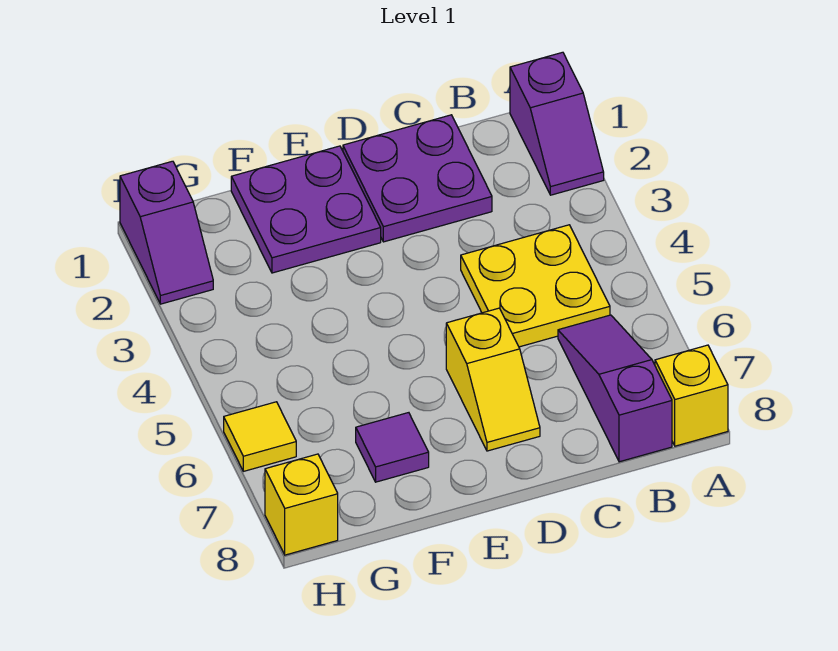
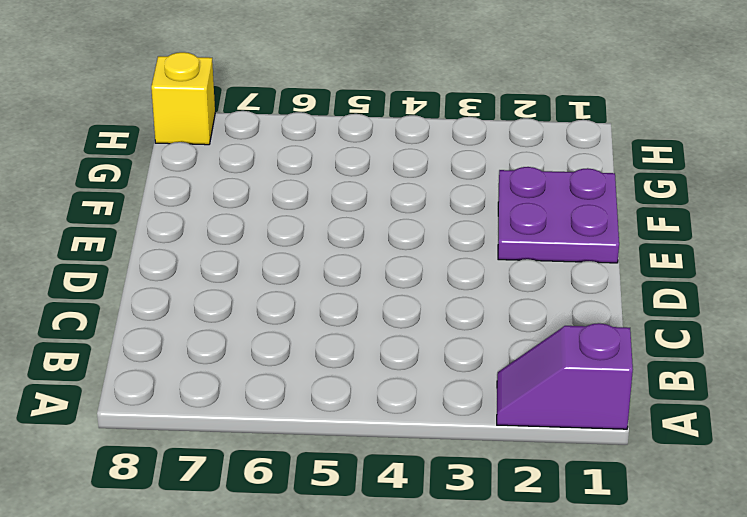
none -> yellow 1x1 brick [655,345,728,446]
none -> yellow 2x2 plate [461,225,610,347]

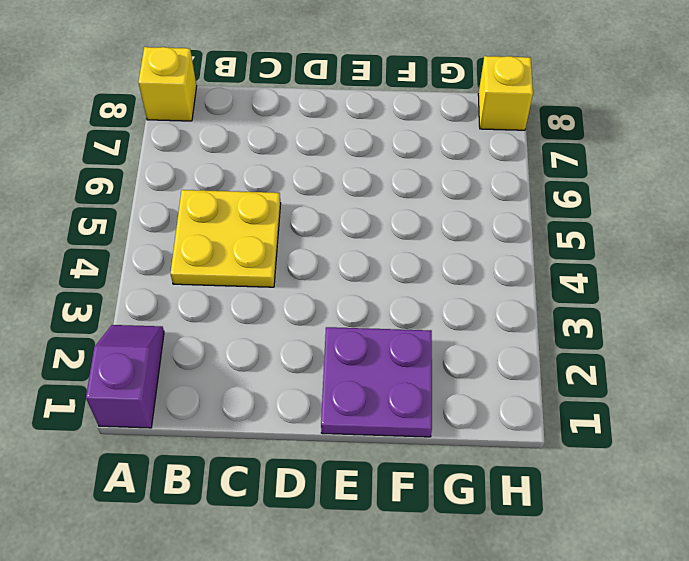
none -> purple 1x3 slope [558,315,672,462]
none -> purple 2x2 plate [343,115,492,242]

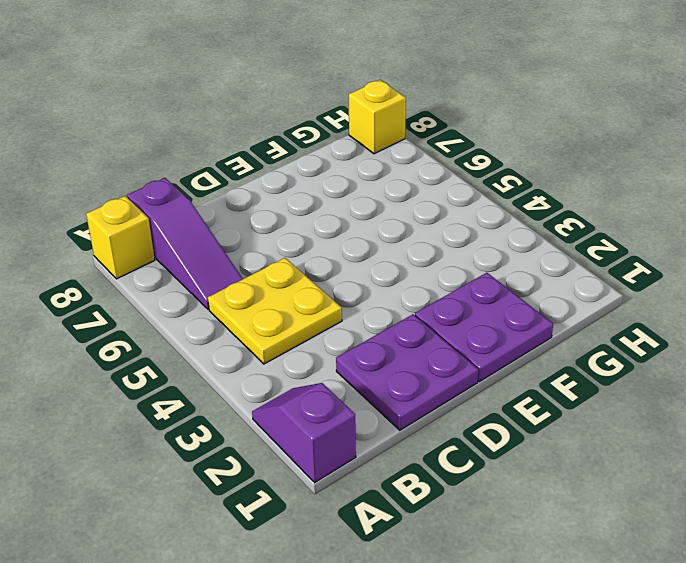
none -> yellow 1x2 slope [446,308,540,451]
none -> purple 1x1 tile [356,413,429,482]

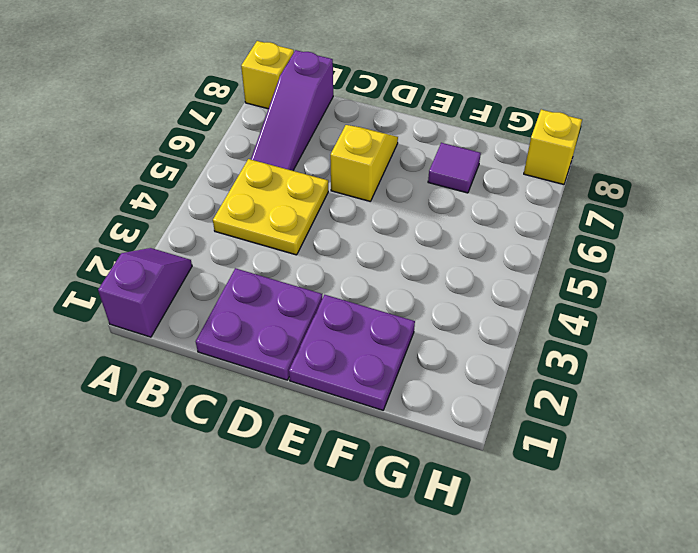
none -> purple 1x2 slope [120,161,213,304]
none -> yellow 1x1 tile [224,402,296,471]

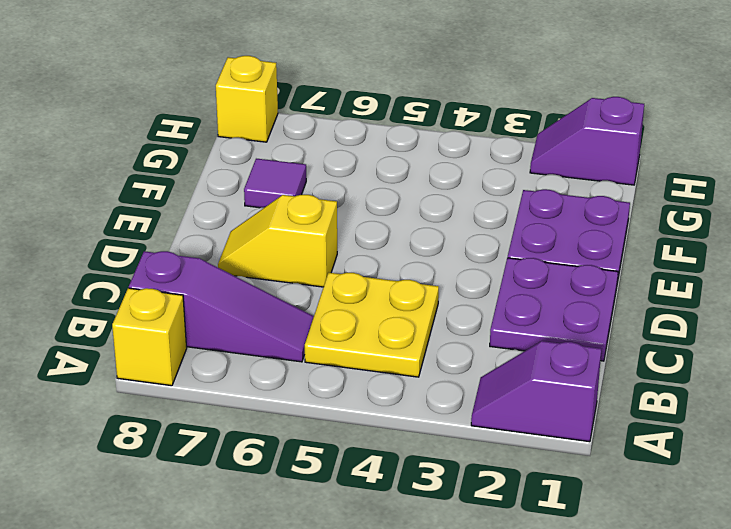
none -> yellow 1x1 tile [224,402,296,471]

